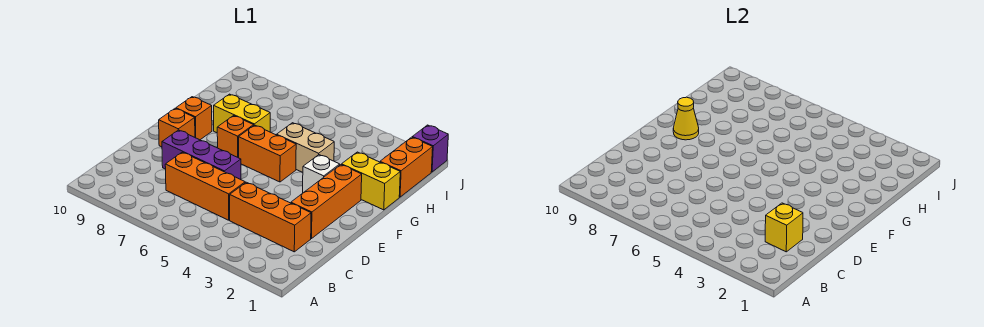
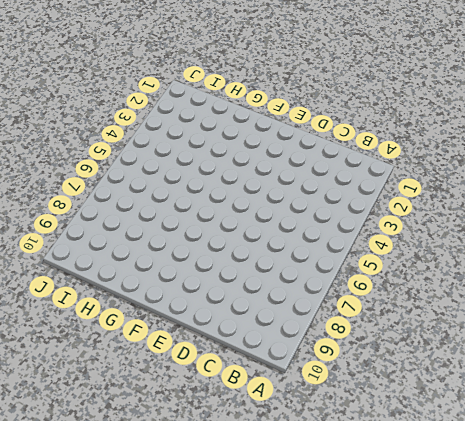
none -> orange 1x3 brick [230,182,311,252]
none -> orange 1x3 brick [165,152,245,220]
none -> orange 1x3 brick [291,165,362,239]

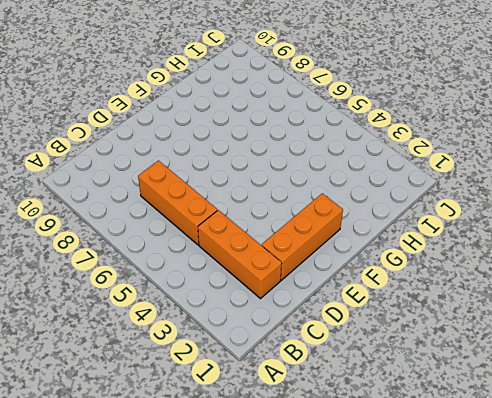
none -> purple 1x3 brick [162,130,241,180]
none -> orange 1x1 brick [159,109,195,147]
none -> white 1x1 brick [303,155,340,193]

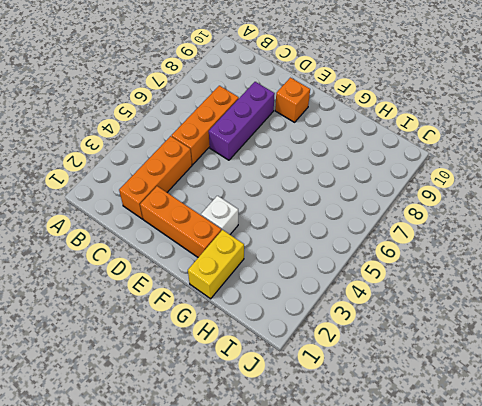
none -> orange 1x2 brick [239,125,296,182]
none -> orange 1x1 brick [217,116,254,158]
none -> orange 1x1 brick [176,97,212,140]

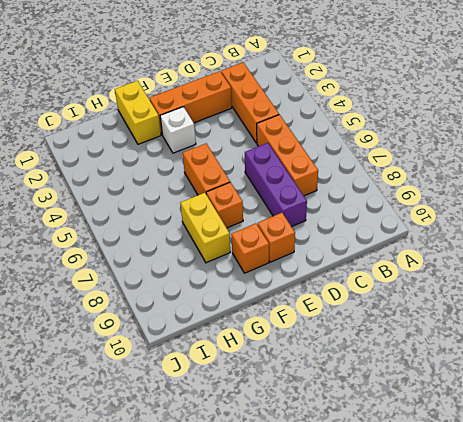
none -> tan 1x2 brick [277,123,334,172]
none -> orange 1x2 brick [380,137,433,197]
none -> purple 1x1 brick [412,125,448,172]

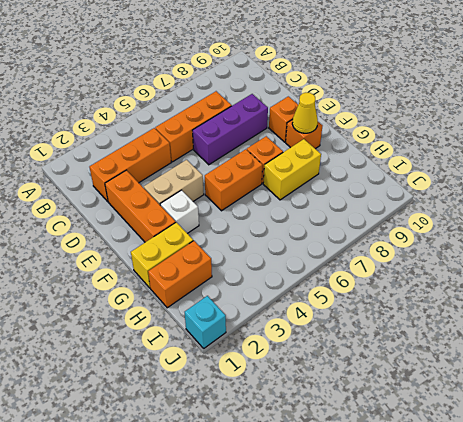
tan 1x2 brick [144,160,204,205] -> tan 1x2 brick moved to [277,123,334,172]
orange 1x2 brick [148,241,212,308] -> orange 1x2 brick turned to [380,137,433,197]
cyan 1x1 brick [185,296,226,348] -> purple 1x1 brick [412,125,448,172]
none -> yellow 1x1 brick [765,203,803,252]

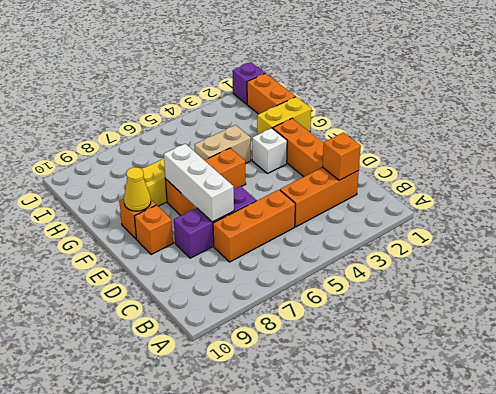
orange 1x1 brick [323,133,361,180] -> yellow 1x1 brick [765,203,803,252]
white 1x3 brick [164,144,234,222] -> none

